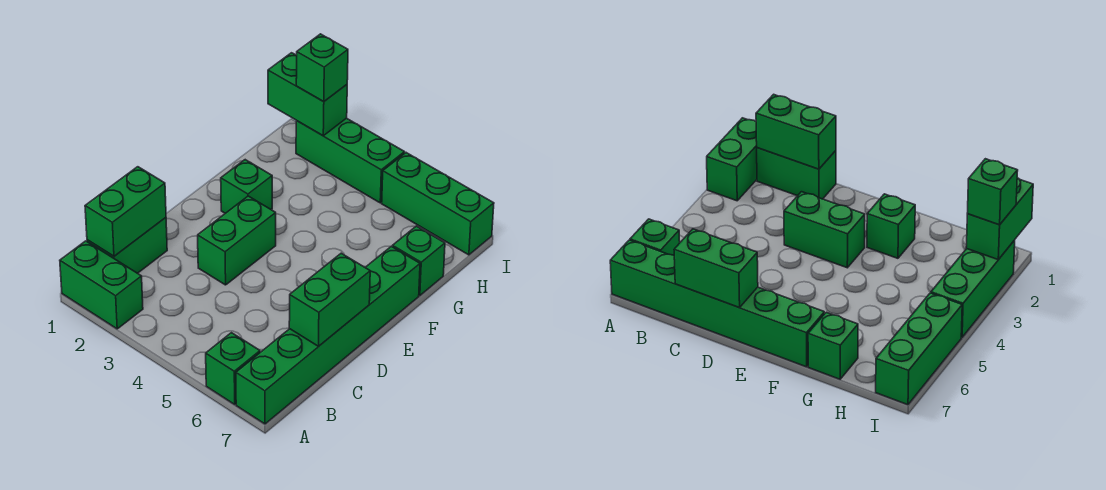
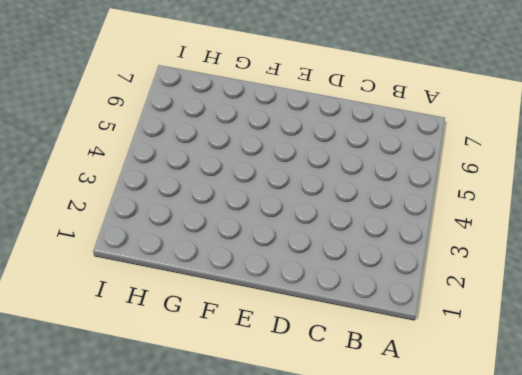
none -> green 1x2 brick [60,241,143,329]
none -> green 1x1 brick [206,333,260,404]
none -> green 1x6 brick [236,246,420,424]

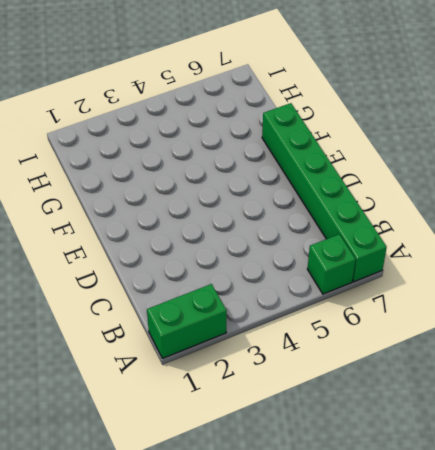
none -> green 1x2 brick [87,218,167,273]
none -> green 1x2 brick [198,196,276,285]
none -> green 1x1 brick [221,160,272,213]

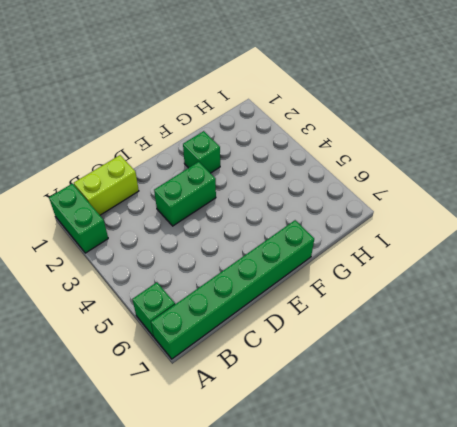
lime 1x2 brick [74,155,139,215] -> green 1x2 brick [87,218,167,273]
none -> green 1x1 brick [393,226,445,295]
none -> green 1x3 brick [296,118,405,203]
none -> green 1x3 brick [382,153,494,255]

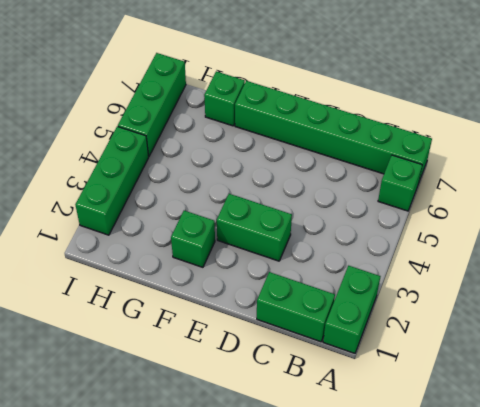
none -> green 1x2 brick [85,167,166,256]
none -> green 1x2 brick [289,253,370,346]
none -> green 1x2 brick [268,53,347,136]

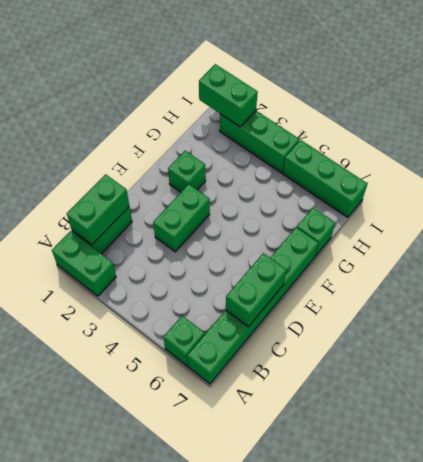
none -> green 1x1 brick [296,34,348,102]

